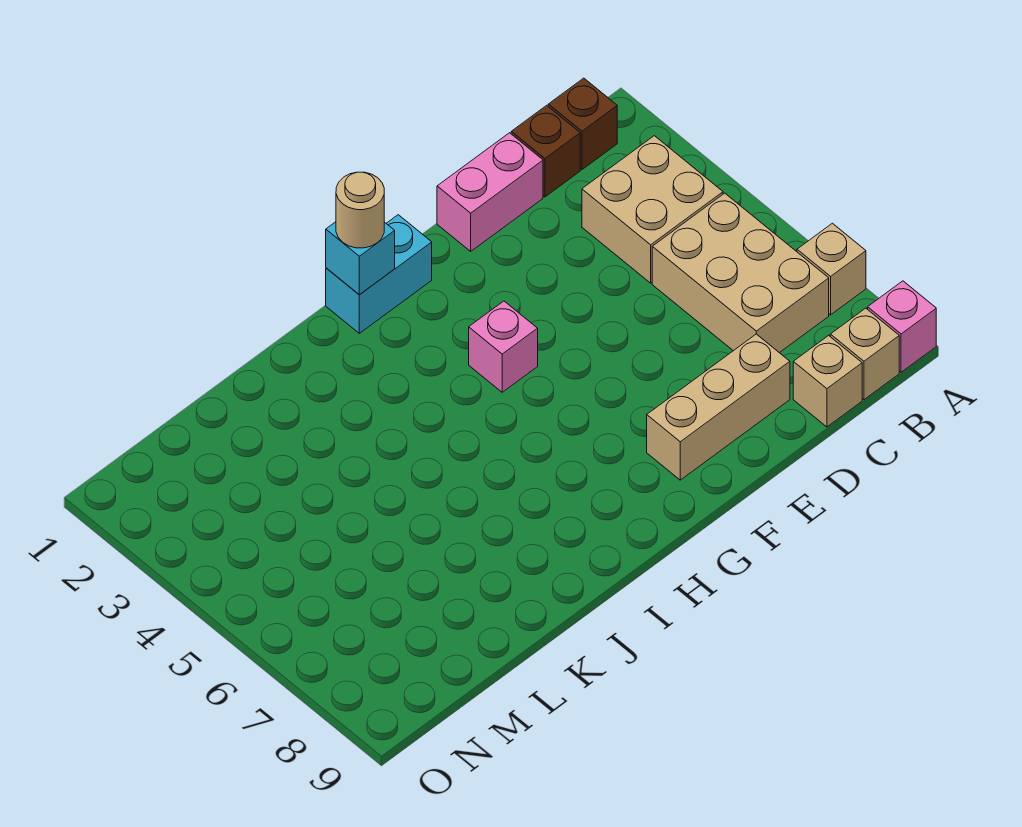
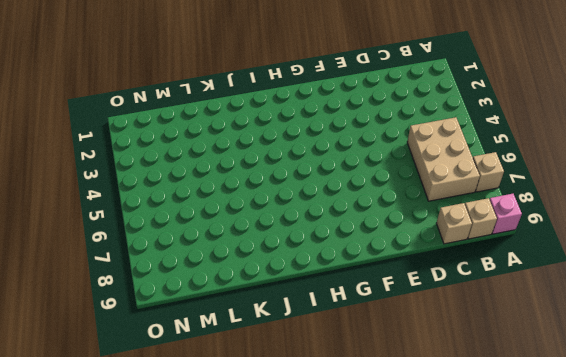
none -> brown 1x1 brick [548,78,617,169]
none -> tan 2x2 brick [582,136,723,283]
none -> brown 1x1 brick [511,105,580,197]

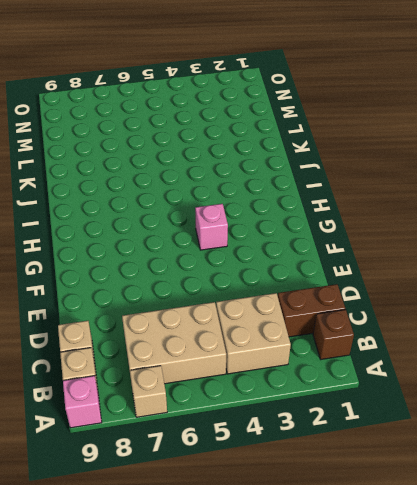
brown 1x2 brick [278,284,345,337] -> brown 1x1 brick [511,105,580,197]
none -> pink 1x2 brick [437,133,543,251]
none -> tan 1x3 brick [647,334,790,480]
none -> cyan 1x2 brick [326,215,432,333]

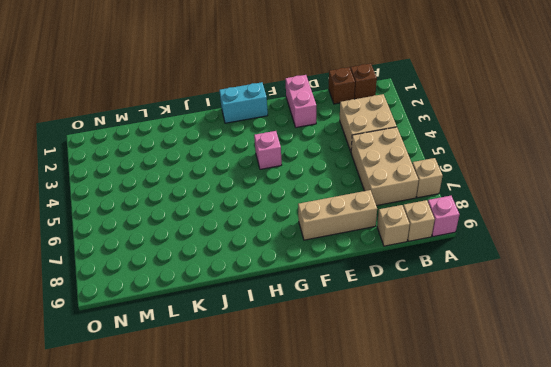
pink 1x2 brick [285,75,316,127] -> pink 1x2 brick turned to [437,133,543,251]
none -> cyan 1x1 brick [326,222,395,295]
none -> tan 1x1 round brick [336,172,384,248]

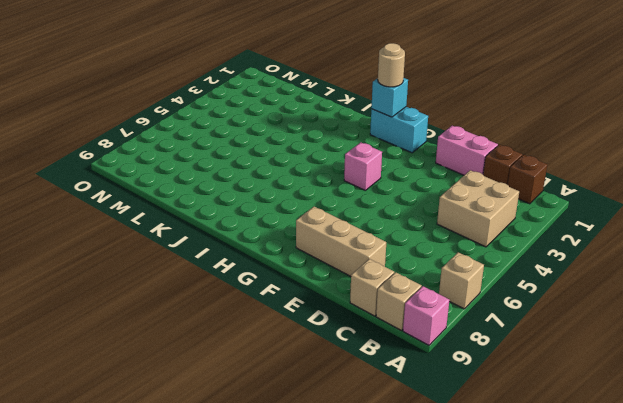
none -> tan 2x3 brick [652,193,829,353]

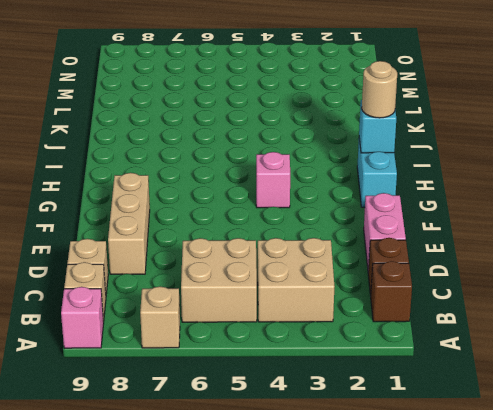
tan 2x2 brick [181,238,257,322] -> tan 2x3 brick [652,193,829,353]

